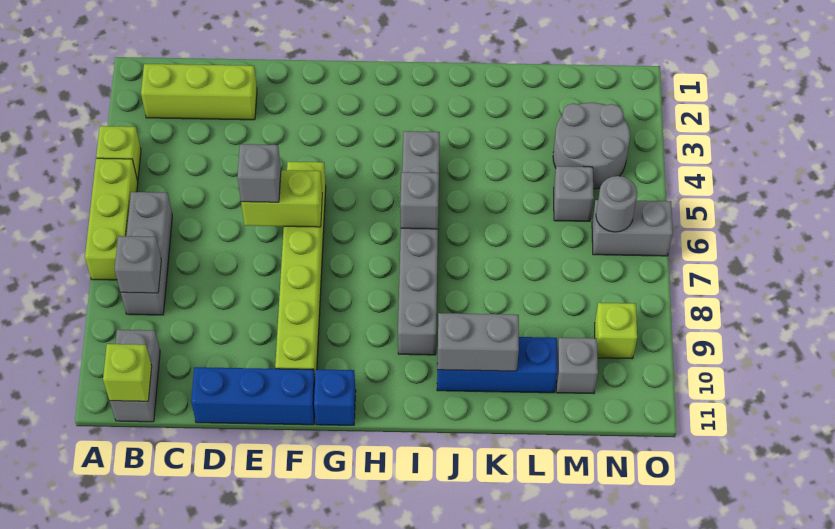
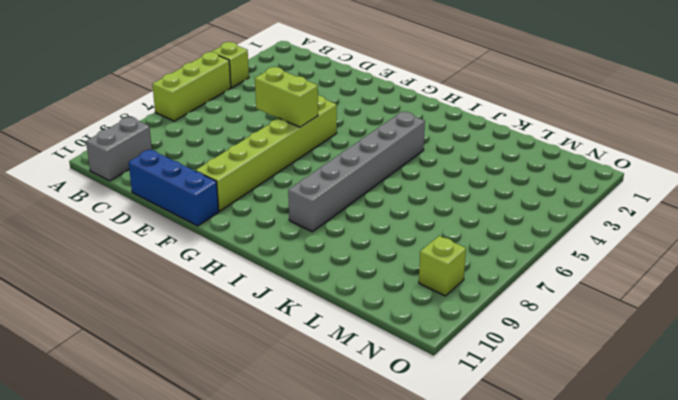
none -> lime 1x3 brick [141,64,257,120]
none -> grey 1x3 brick [121,192,172,315]
none -> blue 1x1 brick [314,369,356,425]

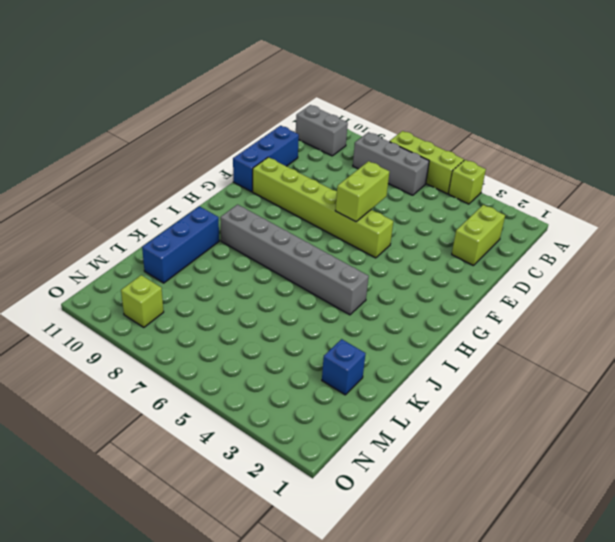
lime 1x2 brick [452,205,505,266] -> lime 1x3 brick [141,64,257,120]
blue 1x1 brick [322,339,366,395] -> blue 1x1 brick moved to [314,369,356,425]
none -> grey 2x2 round brick [553,103,630,189]
none -> grey 1x1 brick [554,166,594,221]
none -> grey 1x1 brick [556,338,598,394]

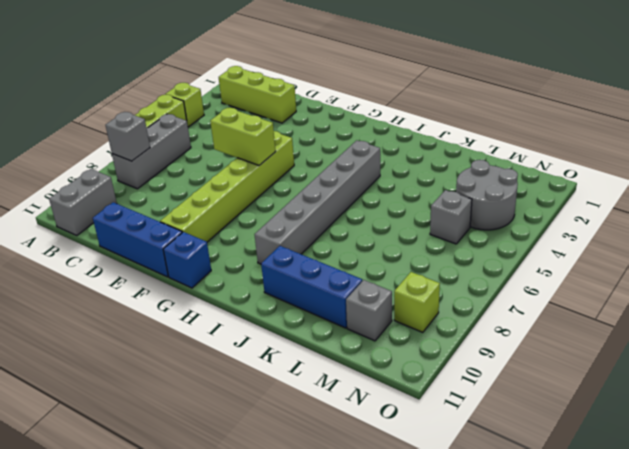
none -> grey 1x2 brick [592,200,673,256]
none -> lime 1x1 brick [103,344,152,401]
none -> grey 1x1 brick [400,172,439,229]

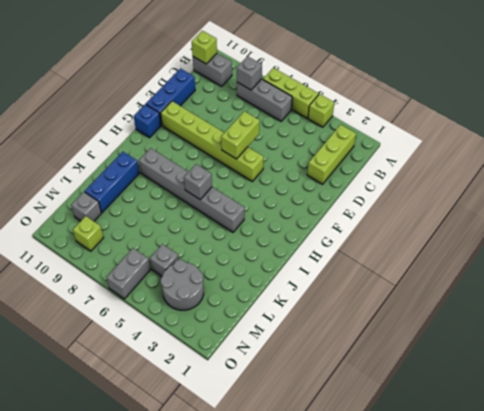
none -> grey 1x2 brick [437,313,519,371]
none -> grey 1x1 round brick [596,176,637,232]
none -> grey 1x1 brick [237,144,281,202]

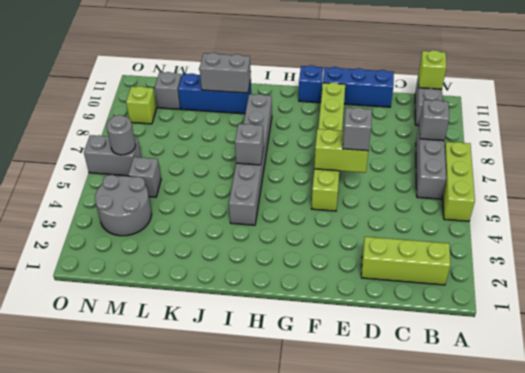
none -> lime 1x1 brick [96,126,141,181]

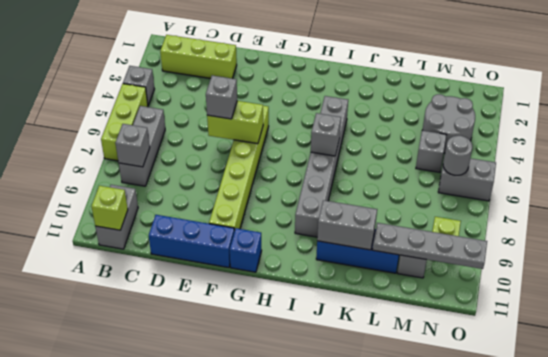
grey 1x1 brick [123,66,154,105] -> lime 1x1 brick [96,126,141,181]
grey 1x4 plate [372,223,487,269] -> none

